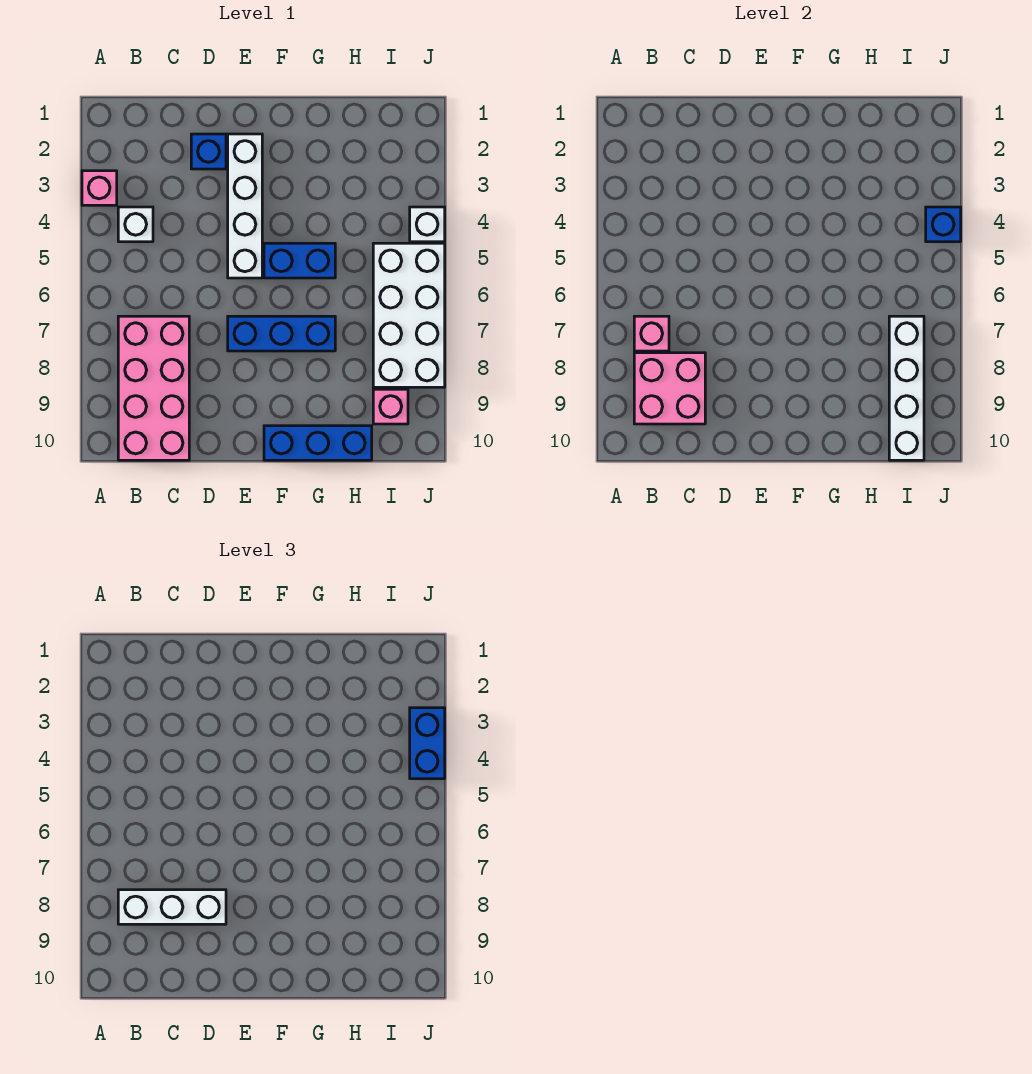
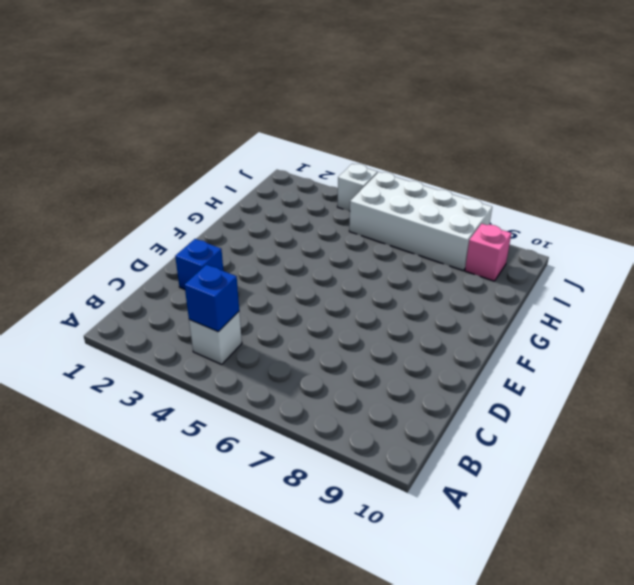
blue 1x1 brick [184,265,239,332] -> blue 1x1 brick moved to [926,207,961,242]
none -> pink 1x1 brick [82,171,117,205]
none -> pink 2x4 brick [118,316,189,460]
none -> white 1x4 brick [228,134,262,278]

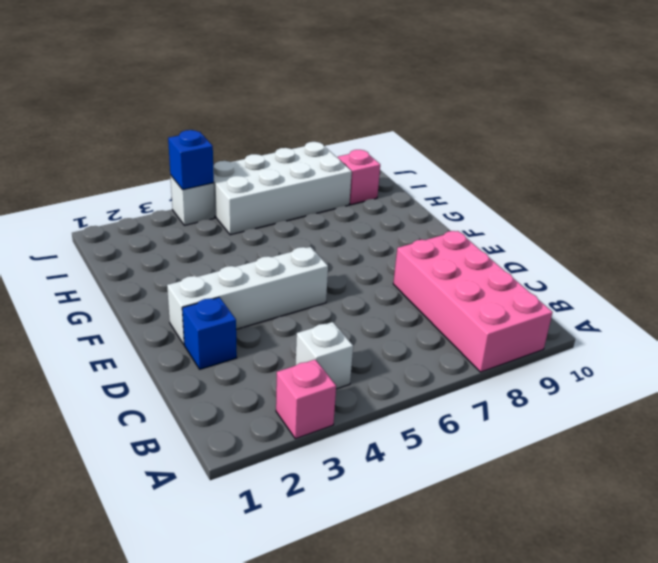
pink 2x4 brick [393,231,553,372] -> pink 2x4 brick turned to [118,316,189,460]
none -> blue 1x3 brick [228,316,335,351]
none -> blue 1x2 brick [264,243,335,278]
none -> blue 1x3 brick [264,426,372,460]

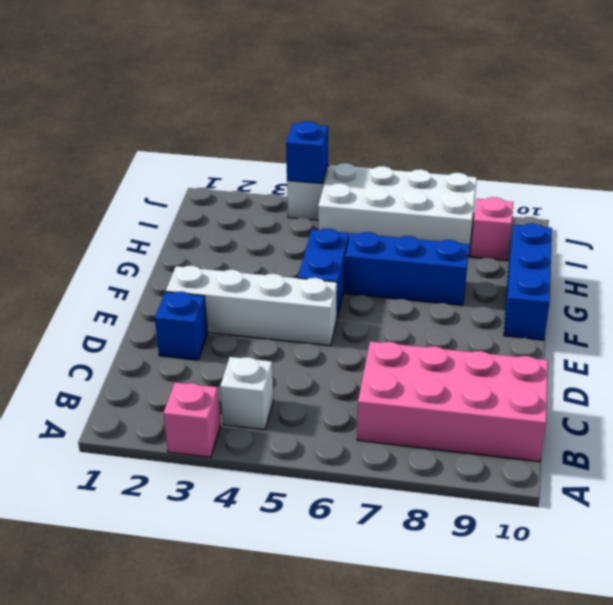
blue 1x3 brick [345,232,469,305] -> blue 1x3 brick turned to [228,316,335,351]
none -> pink 1x1 brick [634,316,669,351]
none -> pink 2x2 brick [634,353,705,424]
none -> white 1x4 brick [889,316,924,460]

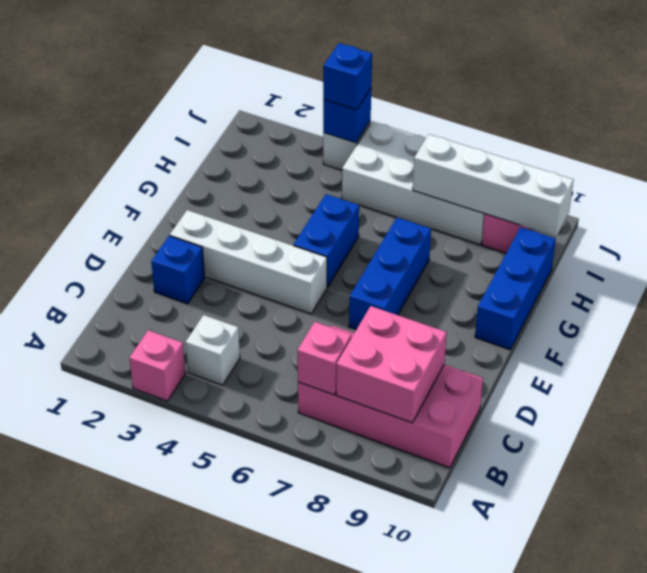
blue 1x1 brick [323,43,372,110] -> blue 1x2 brick [410,708,445,779]
none -> white 1x3 brick [118,890,226,924]

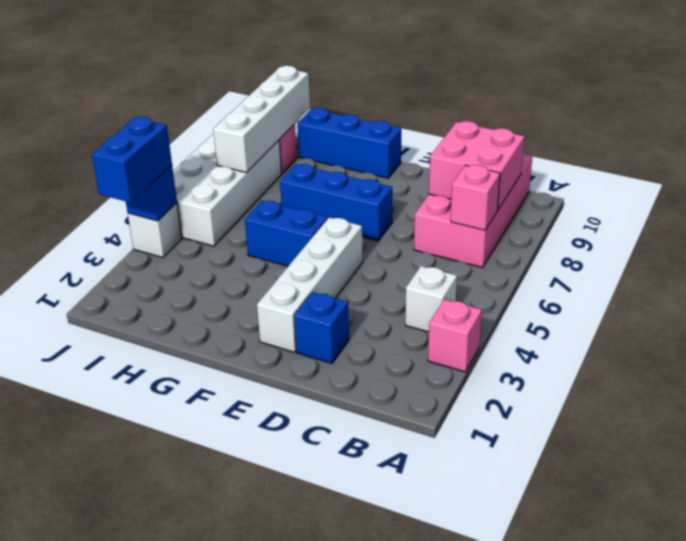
none -> white 1x3 brick [118,890,226,924]

